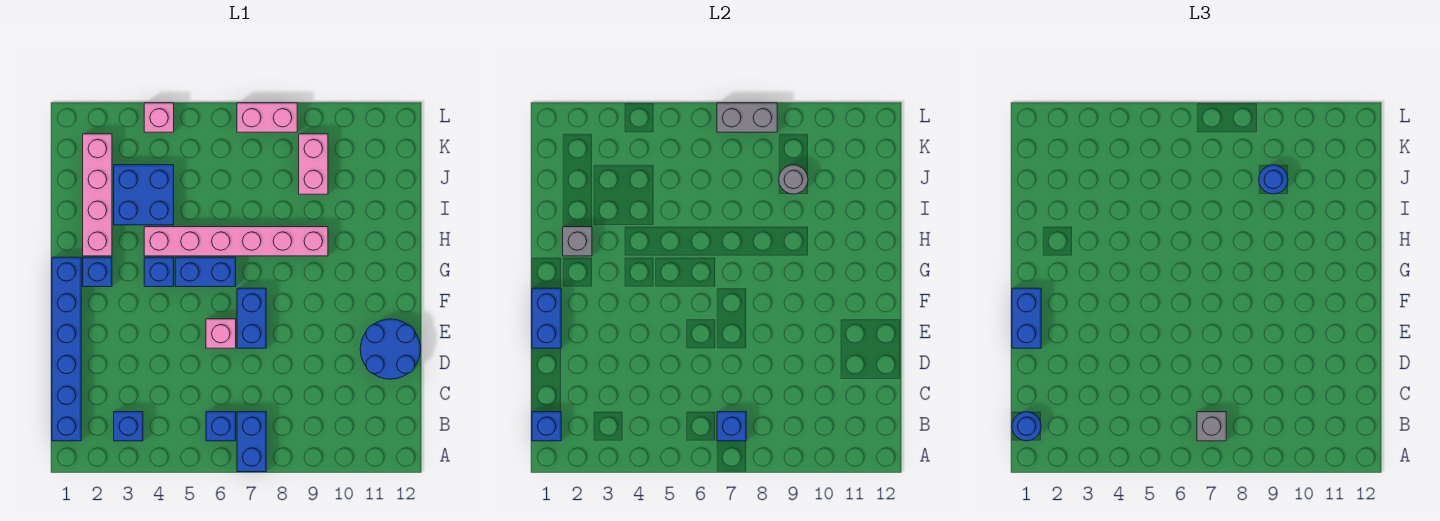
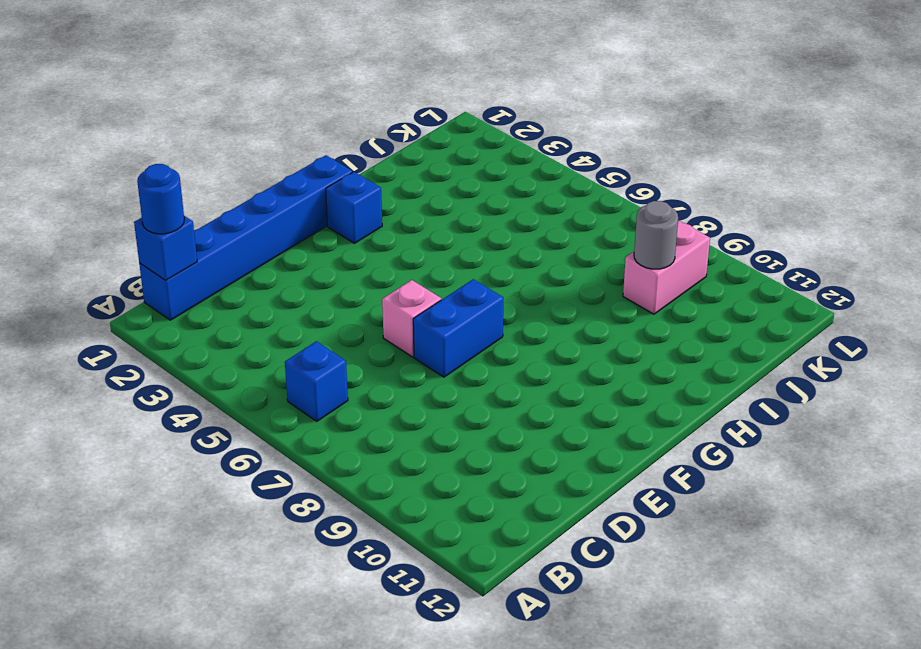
none -> blue 1x2 brick [237,412,266,472]
none -> blue 1x1 brick [114,412,143,441]
none -> blue 2x2 round brick [360,319,421,379]

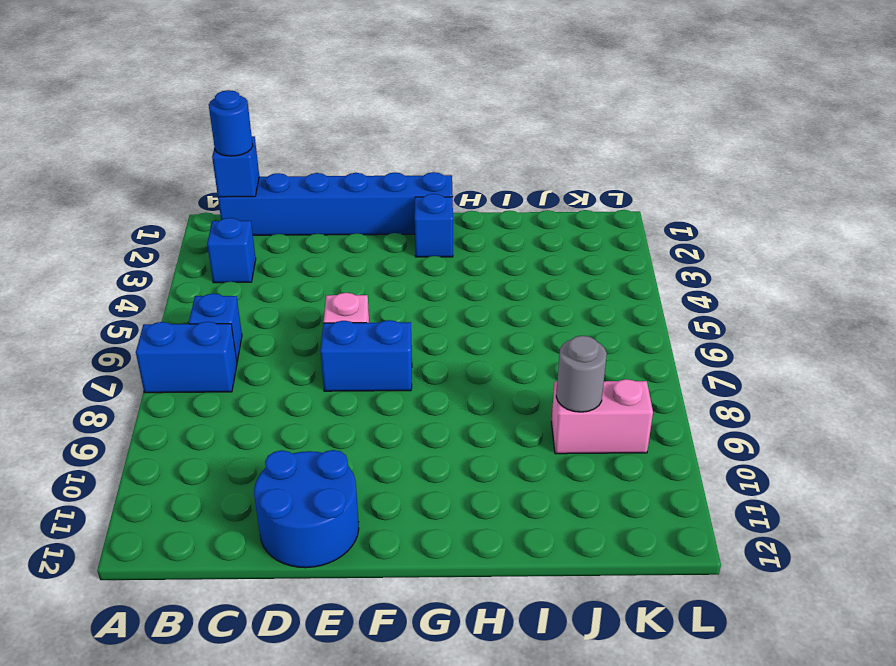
none -> blue 1x1 brick [144,257,174,287]
none -> blue 1x2 brick [175,257,236,287]
none -> pink 1x4 brick [83,134,112,256]

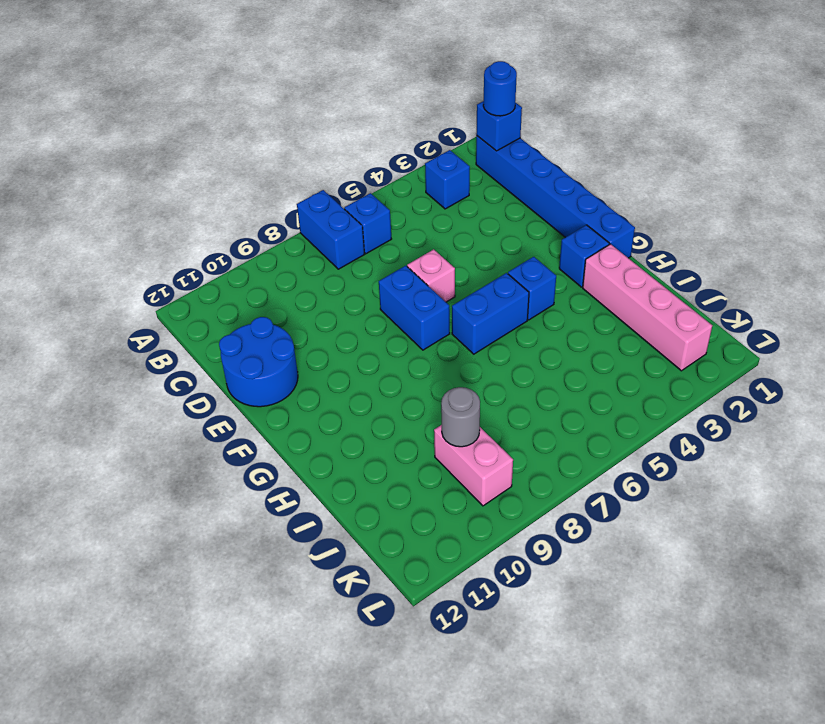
none -> pink 1x6 brick [144,227,328,256]
none -> blue 2x2 brick [114,165,174,225]
none -> pink 1x1 brick [144,103,174,132]

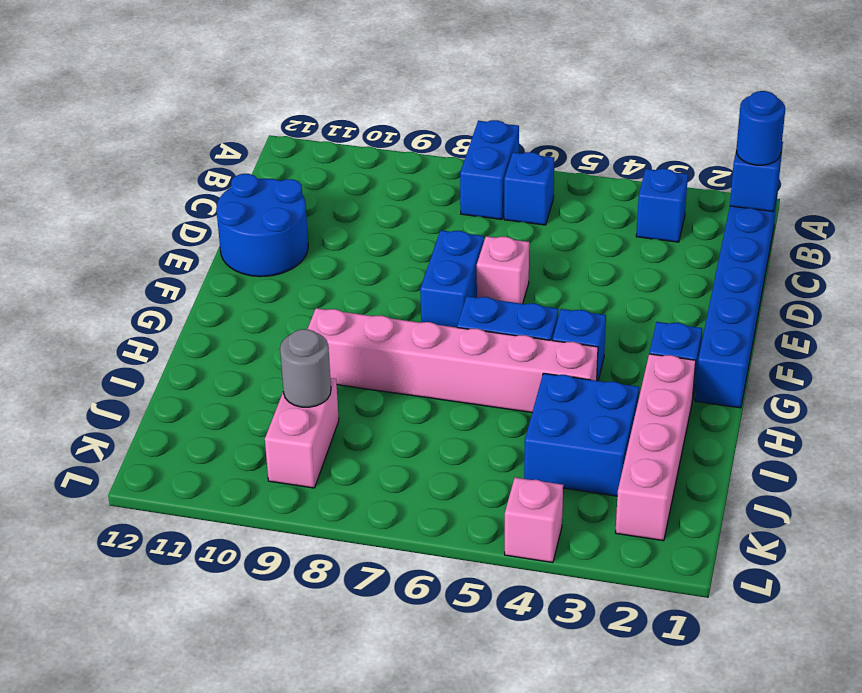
none -> pink 1x2 brick [237,103,297,132]
none -> blue 1x1 brick [717,412,746,441]
none -> blue 1x2 brick [532,288,561,348]

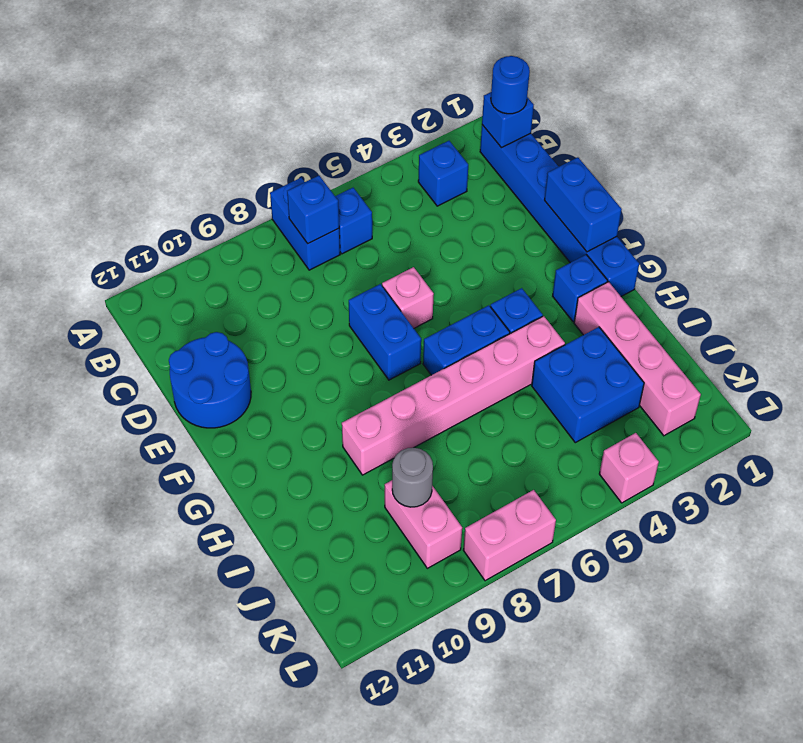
none -> grey 1x1 brick [563,227,592,256]
none -> grey 1x2 brick [717,103,777,132]
none -> grey 1x1 brick [1197,412,1226,441]

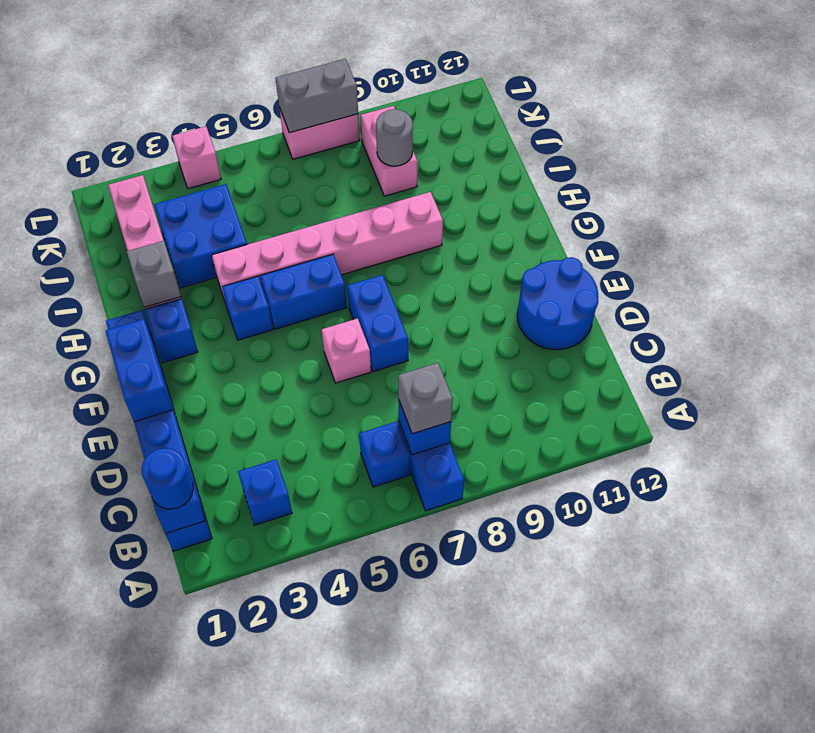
none -> blue 1x2 brick [1012,288,1041,348]
none -> blue 1x1 round brick [1259,165,1288,194]

